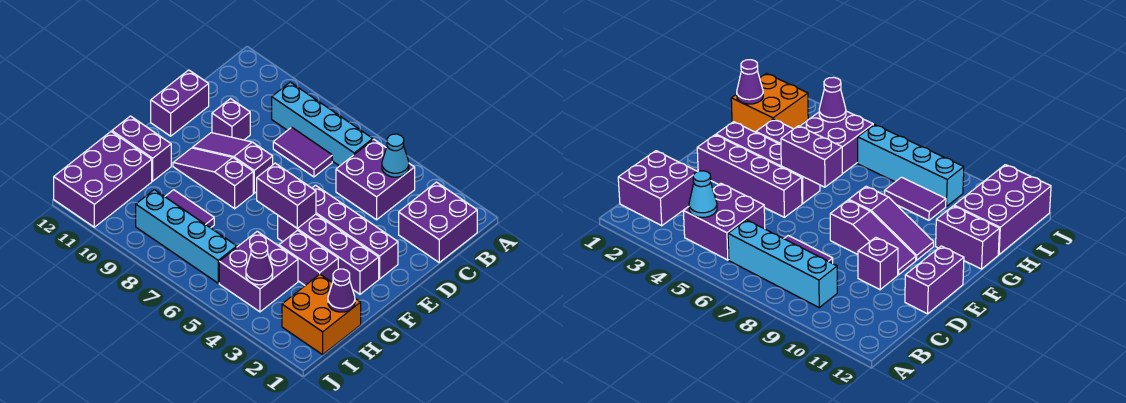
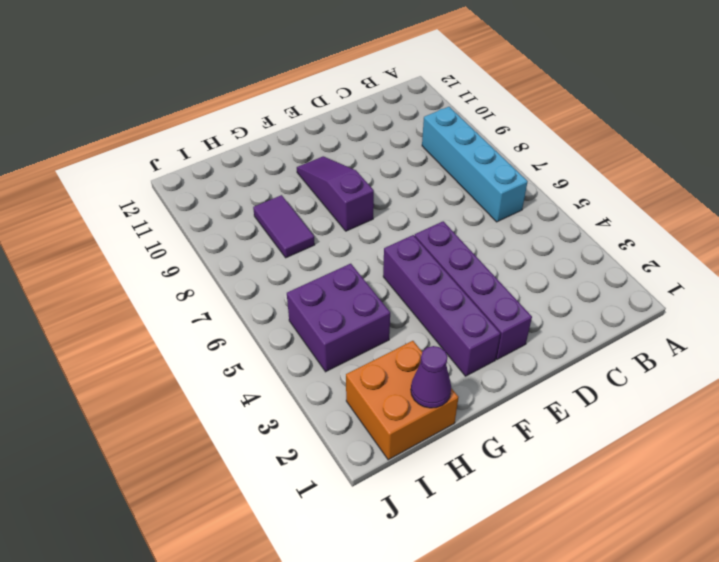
none -> purple 2x2 brick [399,182,477,262]
none -> purple 2x2 brick [336,139,415,220]
none -> purple 1x2 tile [273,127,332,177]

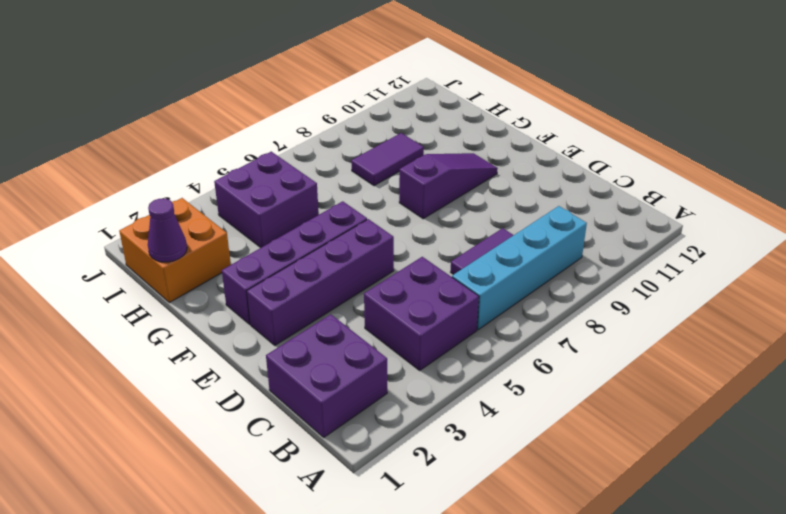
none -> purple 1x1 brick [212,99,250,140]
none -> purple 1x2 brick [151,70,209,136]
none -> purple 1x3 slope [193,133,273,193]

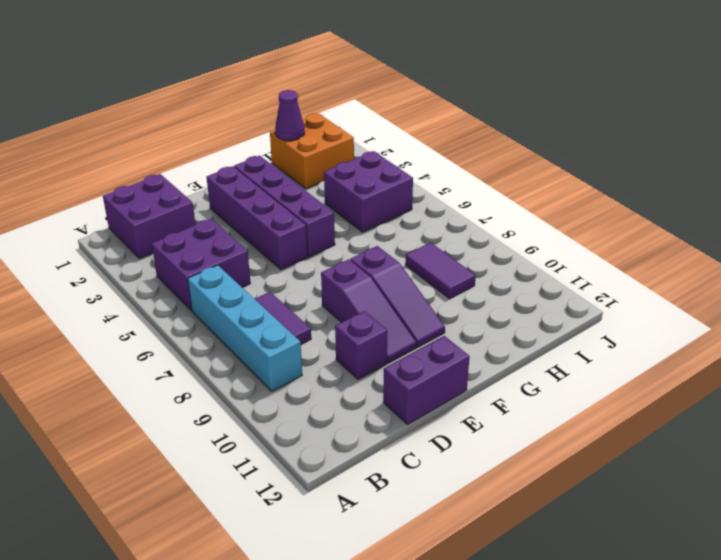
none -> purple 1x2 brick [279,230,338,285]
none -> purple 1x2 brick [112,116,171,181]
none -> purple 2x3 brick [54,132,152,227]

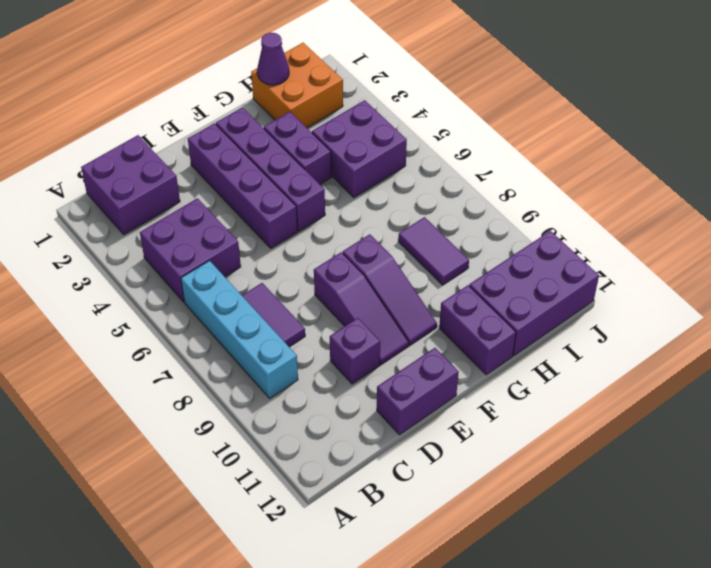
none -> cyan 1x4 brick [136,190,237,283]
none -> cyan 1x1 cone [382,134,409,177]
none -> purple 1x2 brick [257,163,316,229]

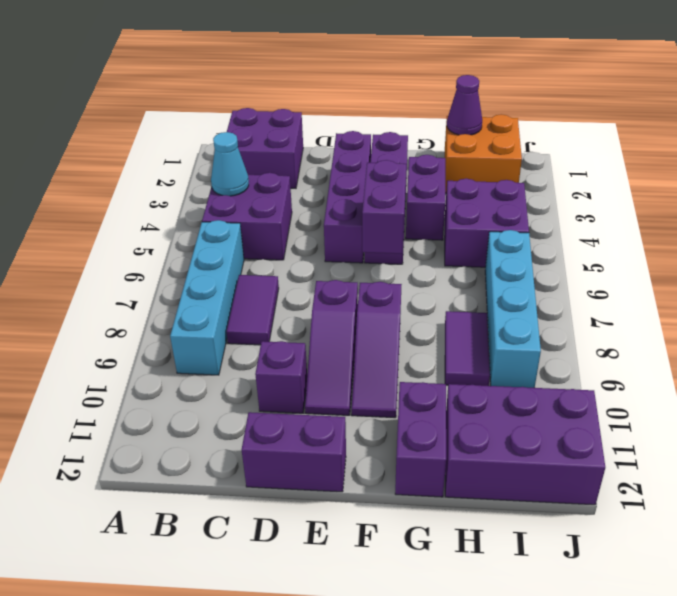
none -> purple 1x1 cone [246,242,273,285]

